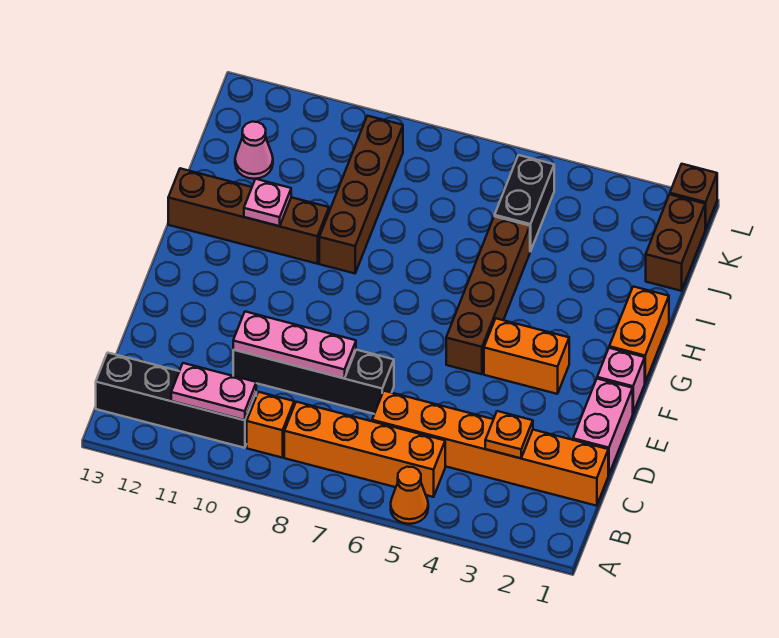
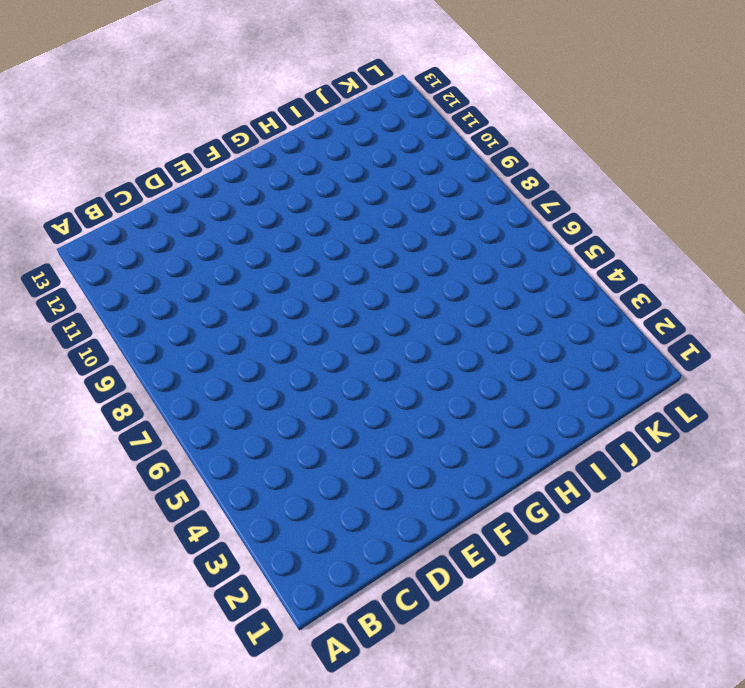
none -> orange 1x1 cone [391,467,428,524]
none -> orange 1x4 brick [284,402,445,497]
none -> orange 1x1 brick [247,392,294,458]

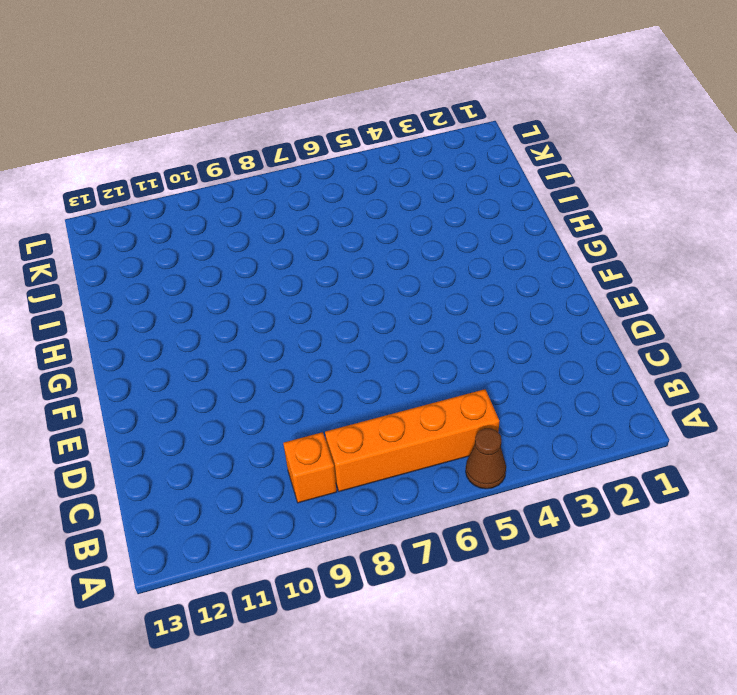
brown 1x1 cone [466,428,506,489] -> orange 1x1 cone [391,467,428,524]
none -> black 1x4 brick [96,353,256,448]
none -> orange 1x6 brick [372,391,608,506]
none -> pink 1x2 brick [573,379,633,475]

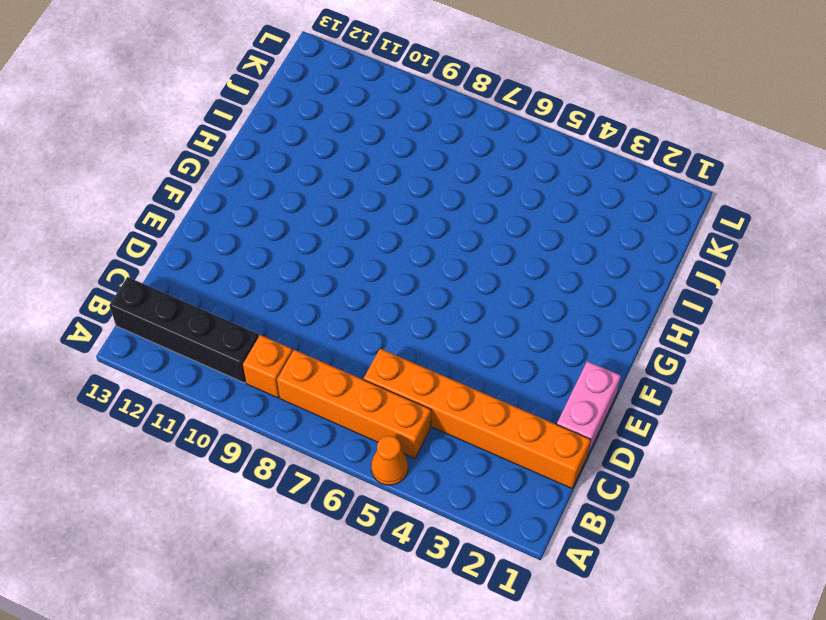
none -> black 1x4 brick [233,350,394,414]
none -> pink 1x1 brick [597,348,645,413]
none -> orange 1x2 brick [484,319,569,394]

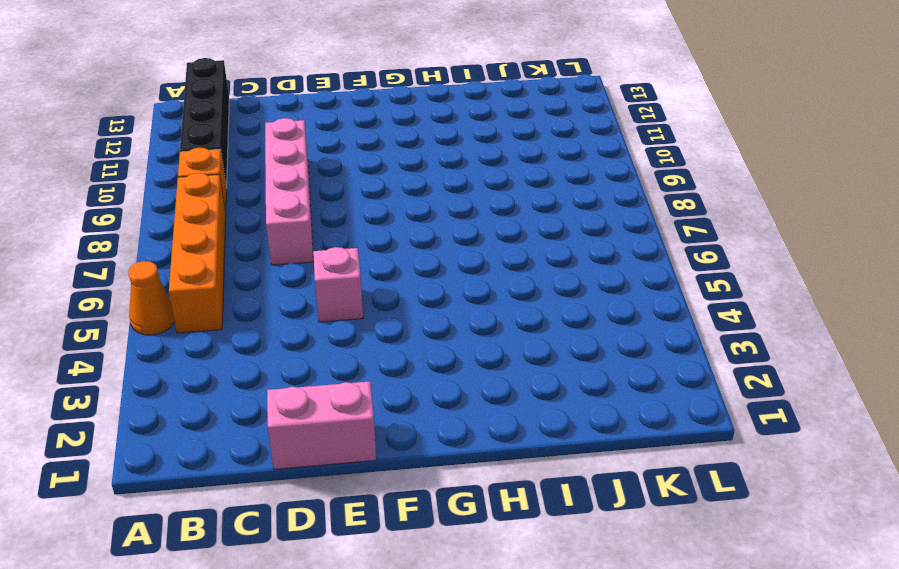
pink 1x4 brick [265,118,313,265] -> black 1x4 brick [233,350,394,414]
pink 1x1 brick [313,247,363,322] -> pink 1x1 brick moved to [597,348,645,413]
none -> orange 1x6 brick [372,391,608,506]
none -> orange 1x2 brick [484,319,569,394]
none -> brown 1x4 brick [446,216,530,374]

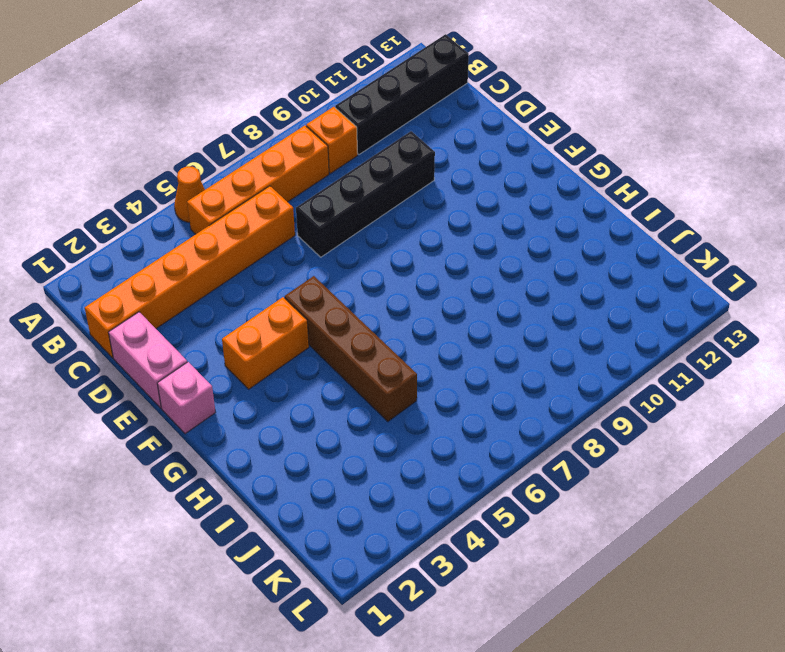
none -> orange 1x2 brick [609,287,669,382]
none -> brown 1x4 brick [319,116,403,273]
none -> brown 1x4 brick [168,168,329,264]

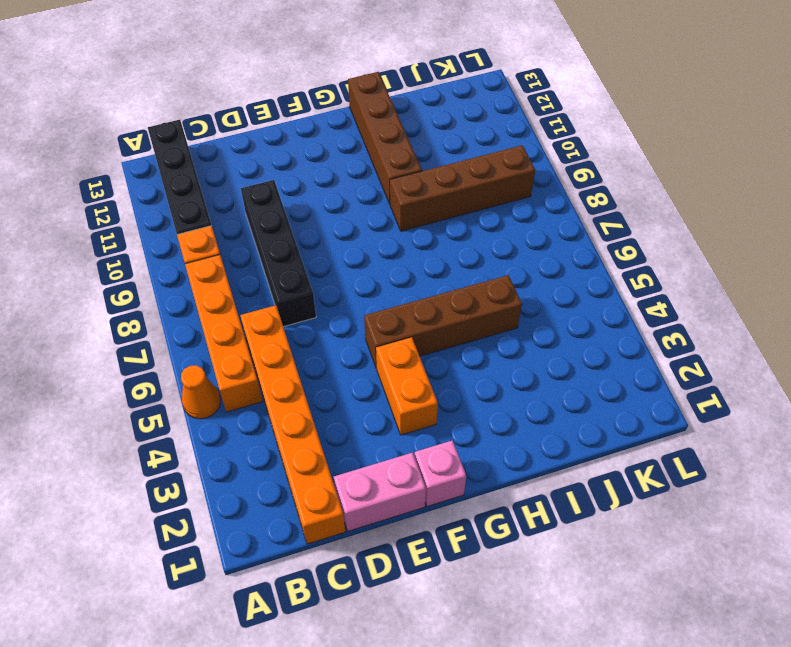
none -> orange 1x2 brick [609,287,669,382]
none -> brown 1x2 brick [646,194,706,291]
none -> black 1x2 brick [495,155,554,251]

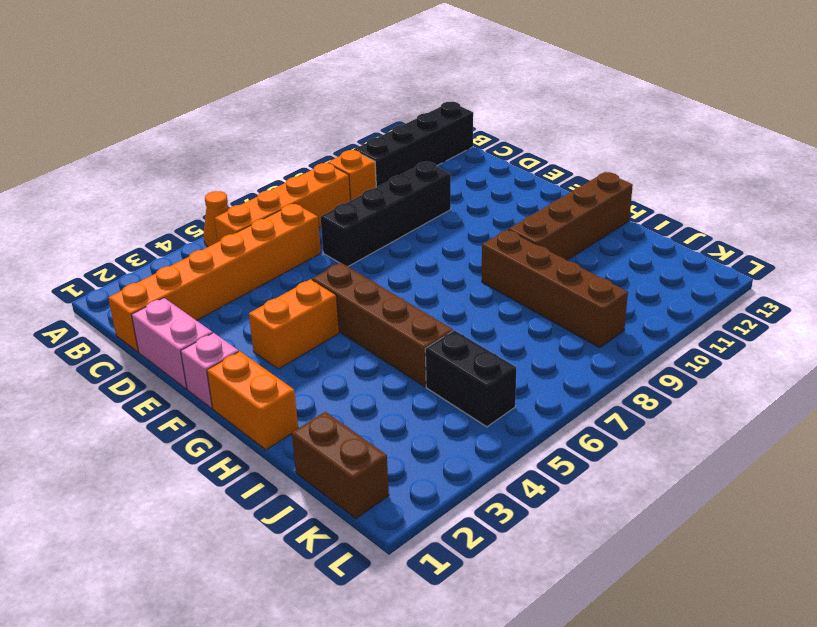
none -> pink 1x1 cone [235,122,273,179]
none -> brown 1x1 brick [670,164,717,229]
none -> pink 1x2 plate [171,363,256,420]

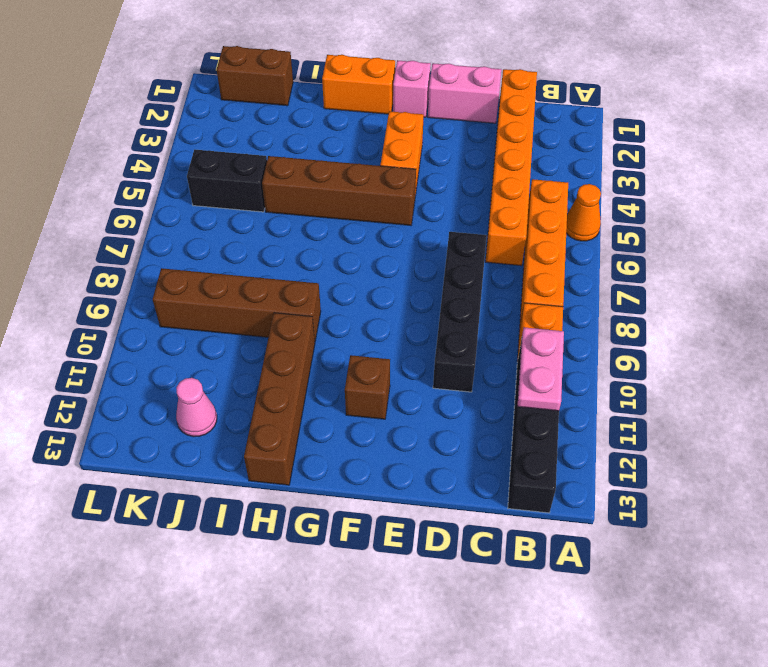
brown 1x1 brick [345,355,390,419] -> brown 1x1 brick moved to [670,164,717,229]
none -> orange 1x1 plate [485,411,533,458]
none -> pink 1x3 plate [233,312,356,378]
none -> pink 1x1 plate [244,179,291,226]

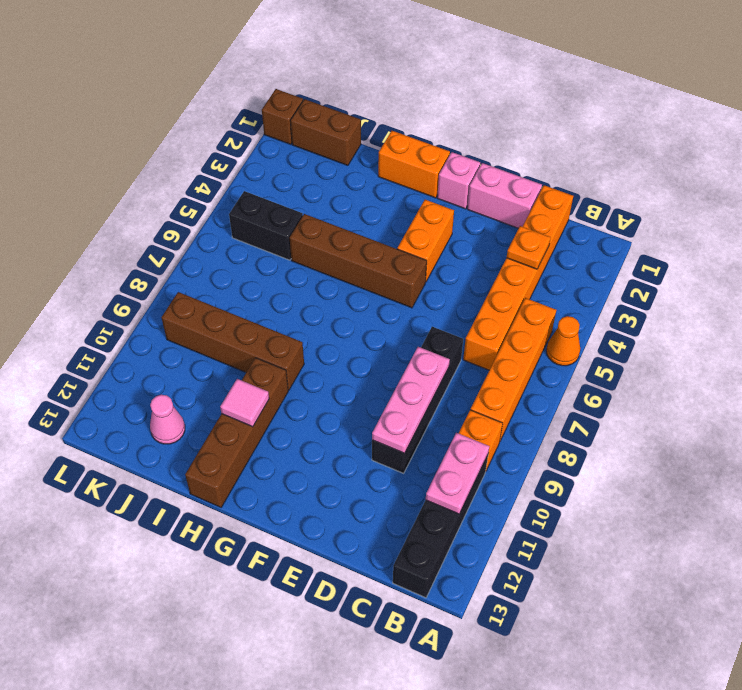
pink 1x1 tile [220,379,269,427] -> pink 1x1 plate [244,179,291,226]

